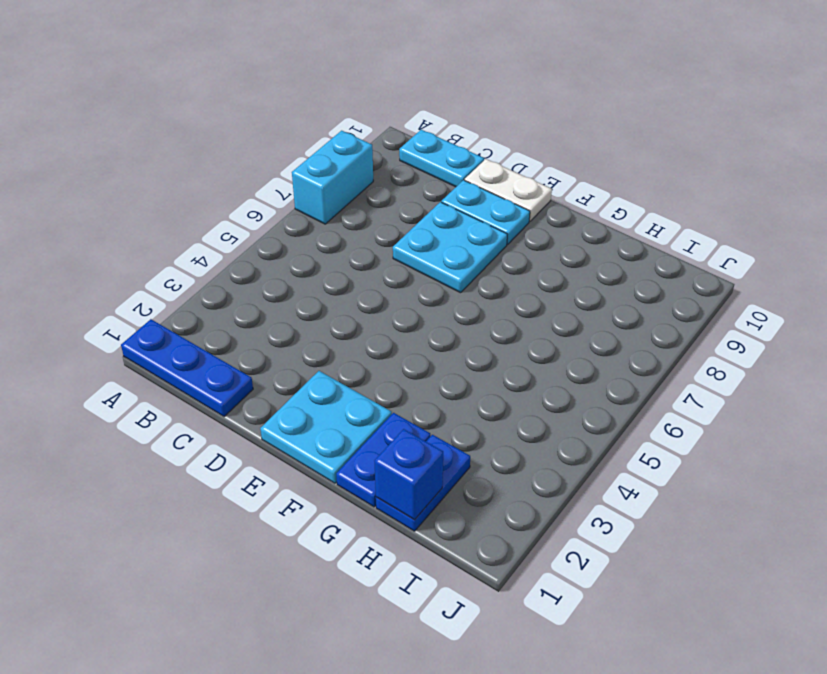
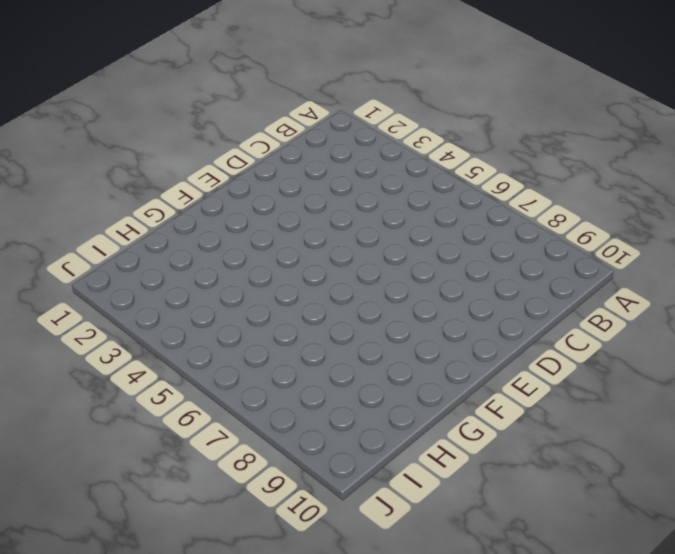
none -> blue 1x3 plate [121,319,253,417]
none -> cyan 1x2 brick [292,131,373,224]

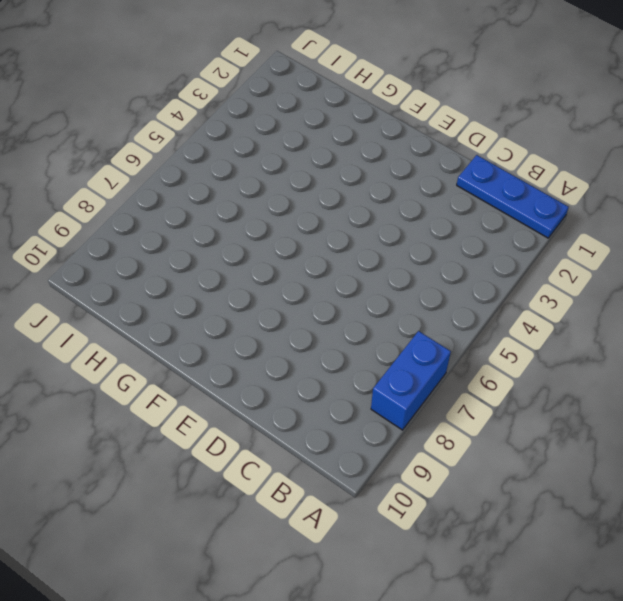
blue 1x2 brick [371,331,451,430] -> cyan 1x2 brick [292,131,373,224]
none -> cyan 1x2 plate [399,130,484,187]
none -> cyan 2x2 plate [393,202,508,293]

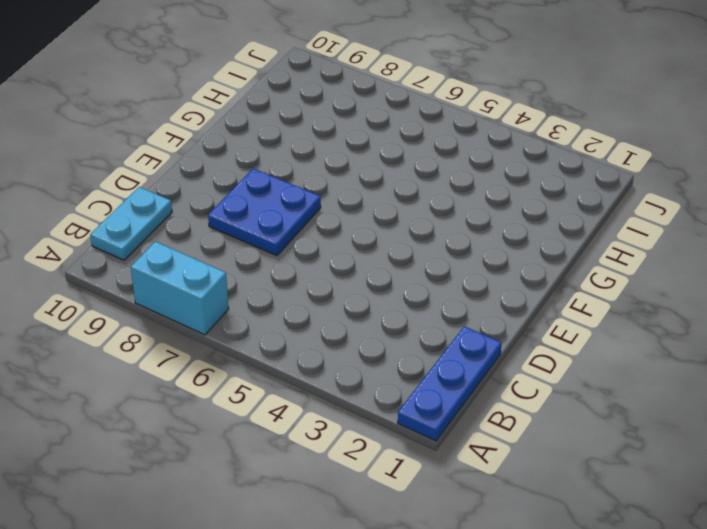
blue 2x2 plate [208,168,321,256] -> cyan 2x2 plate [393,202,508,293]
none -> cyan 1x2 plate [441,180,530,244]
none -> white 1x2 plate [465,159,552,221]

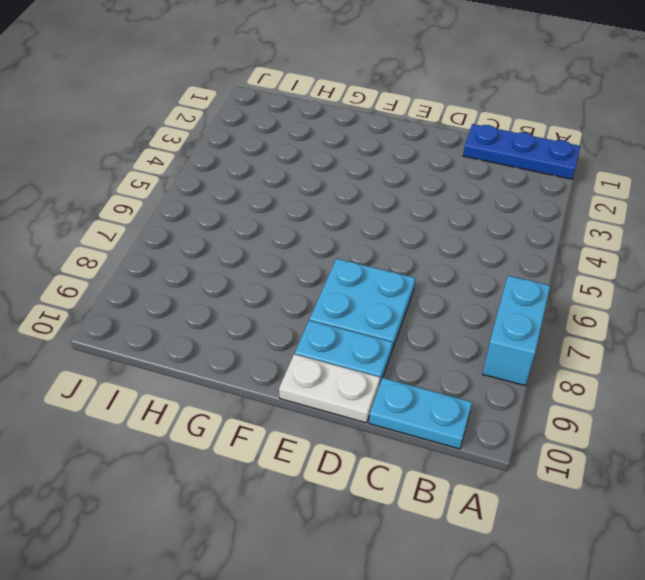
none -> cyan 2x2 plate [260,371,392,483]
none -> blue 1x2 plate [336,413,430,507]

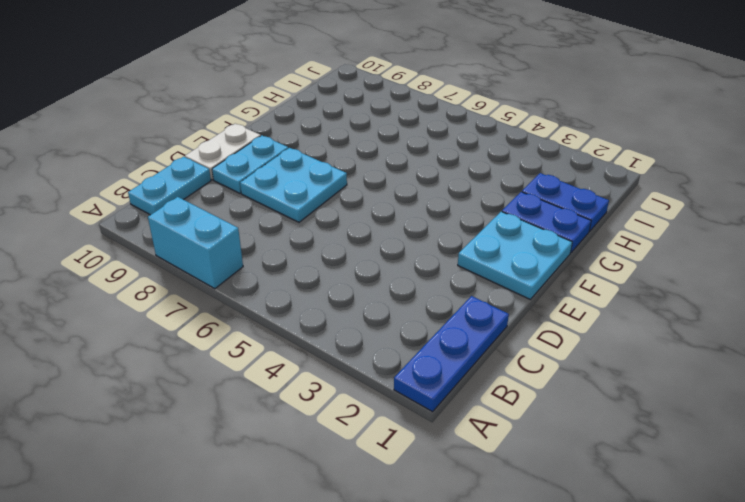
none -> blue 1x1 brick [375,429,443,520]

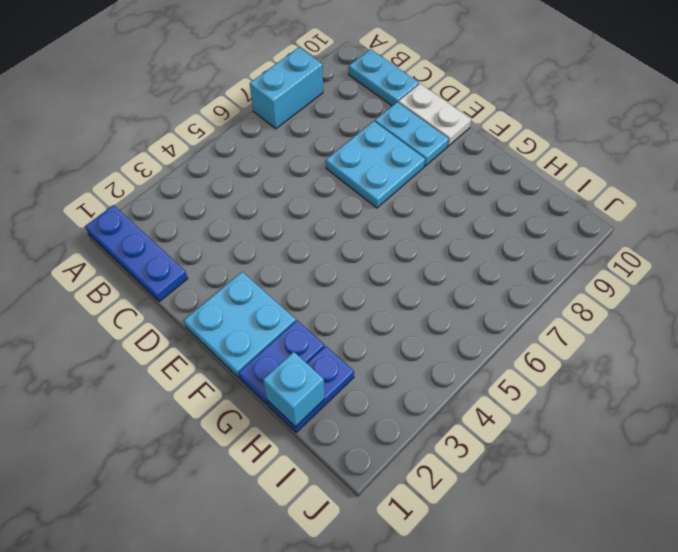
cyan 1x1 brick [263,352,325,427] -> blue 1x1 brick [375,429,443,520]

